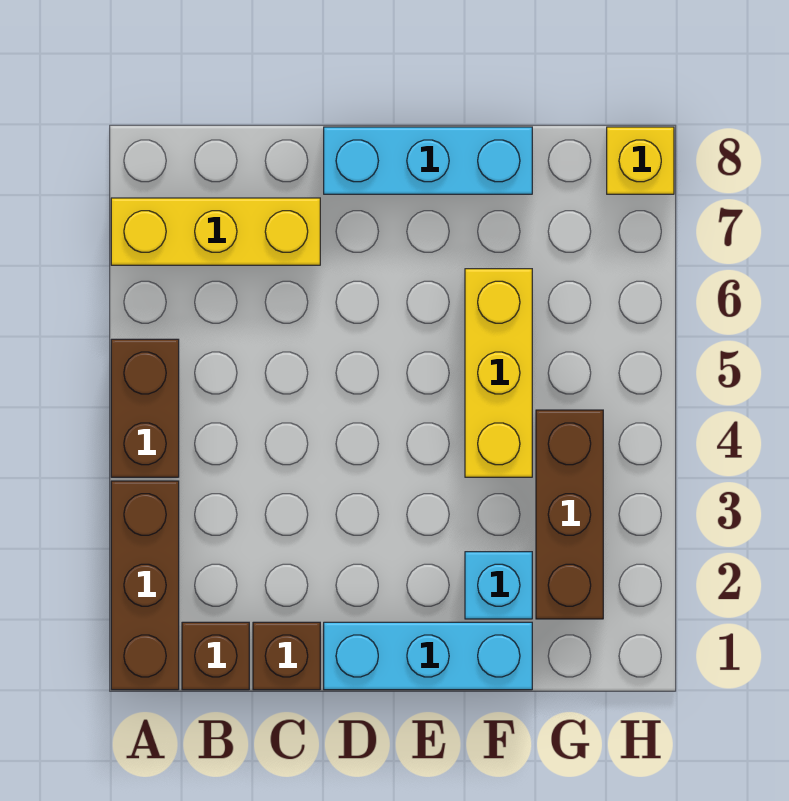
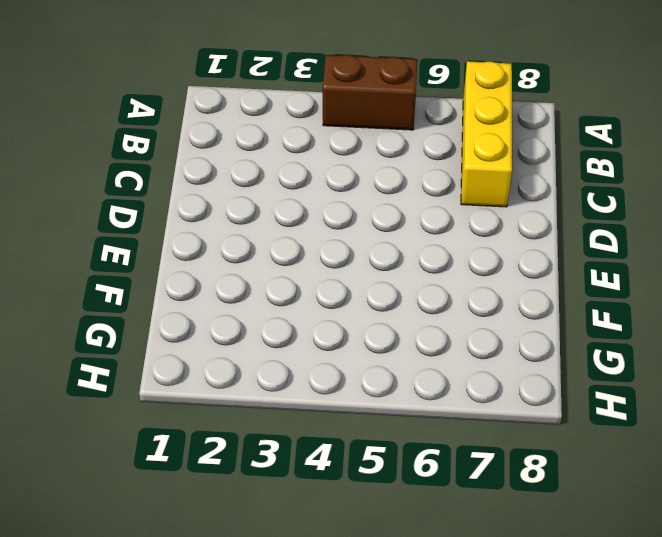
none -> brown 1x3 brick [111,481,179,690]
none -> brown 1x1 brick [182,622,249,690]

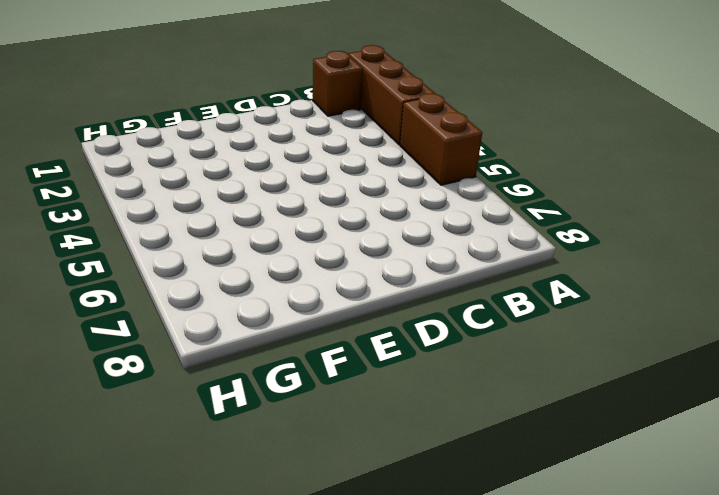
none -> yellow 1x3 brick [111,198,320,265]
none -> brown 1x1 brick [253,622,320,690]

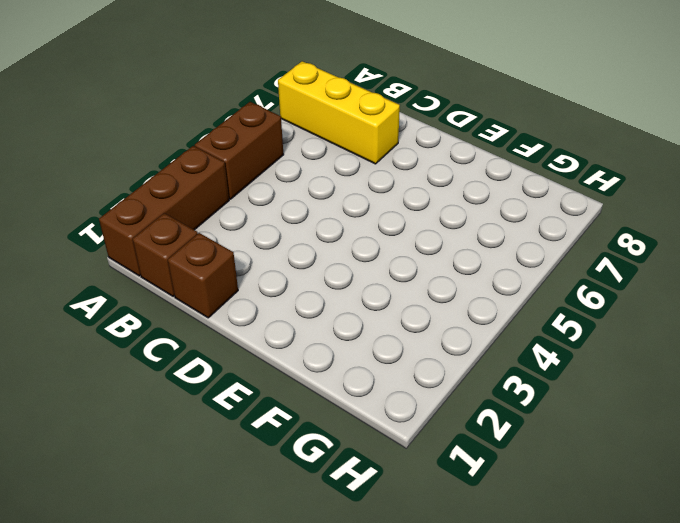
none -> cyan 1x3 brick [324,622,532,690]
none -> cyan 1x3 brick [324,127,532,194]

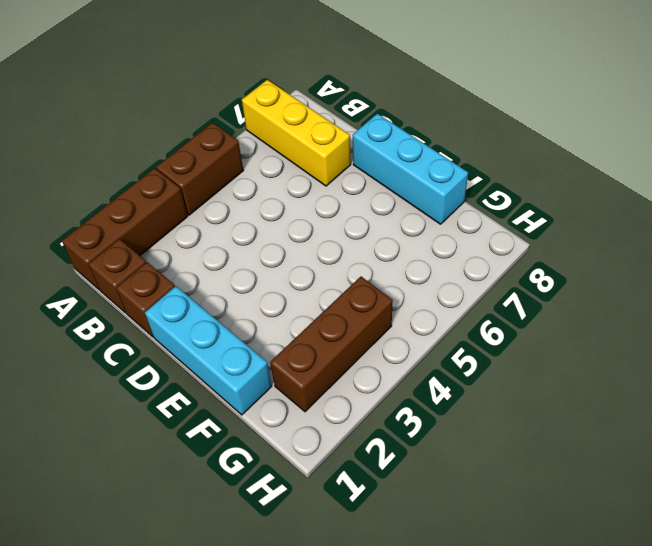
none -> cyan 1x1 brick [465,552,532,619]
none -> yellow 1x3 brick [465,269,532,477]

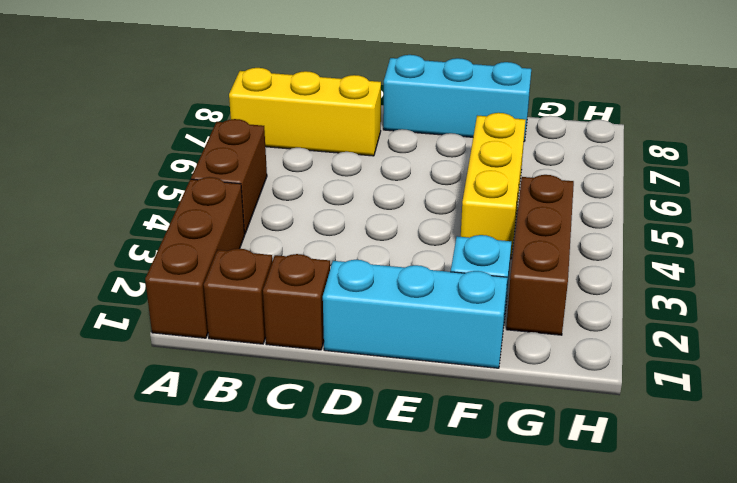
none -> yellow 1x1 brick [607,127,674,194]

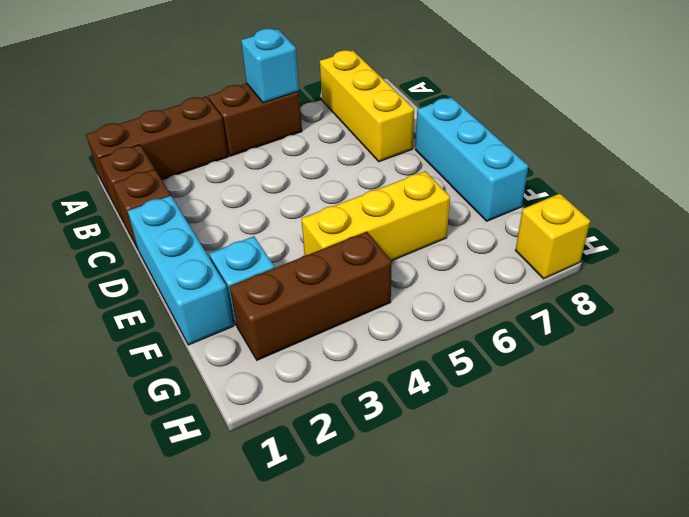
cyan 1x1 brick [241,29,299,103] -> none

